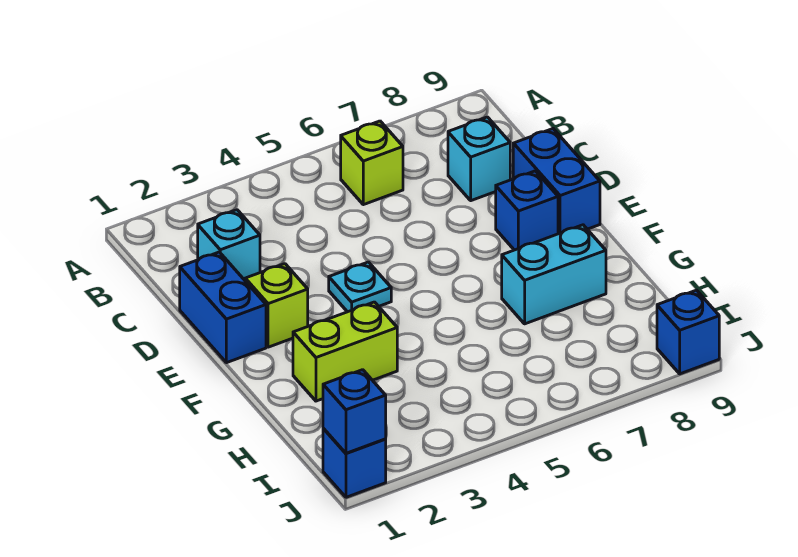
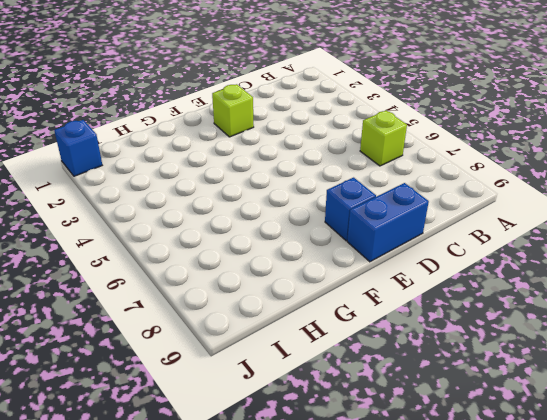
none -> cyan 1x1 brick [198,210,260,280]
none -> cyan 1x1 brick [448,117,510,201]
none -> blue 1x2 brick [180,252,266,363]

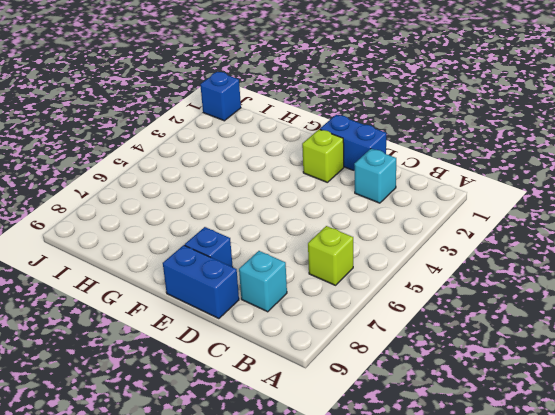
none -> cyan 1x1 plate [329,262,391,312]
none -> lime 1x2 brick [293,302,397,401]
none -> cyan 1x2 brick [502,225,606,324]

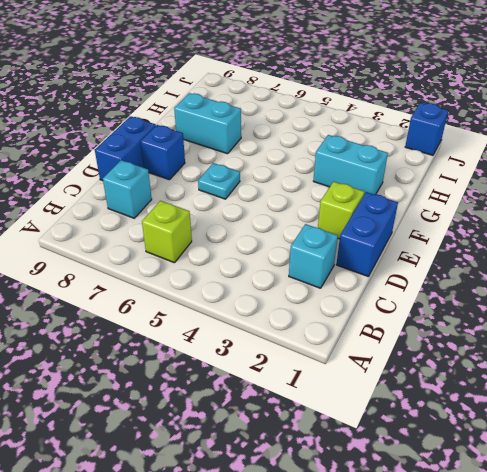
cyan 1x1 plate [198,163,240,199] -> cyan 1x1 plate moved to [329,262,391,312]
cyan 1x2 brick [313,135,388,195] -> lime 1x2 brick [293,302,397,401]
none -> blue 1x1 brick [657,290,719,374]
none -> blue 1x1 brick [323,370,386,453]

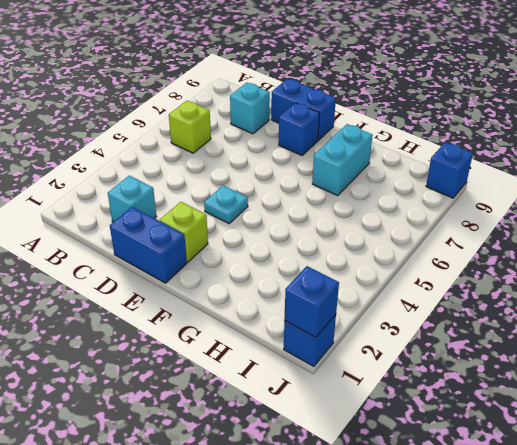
none -> lime 1x2 brick [293,302,397,401]

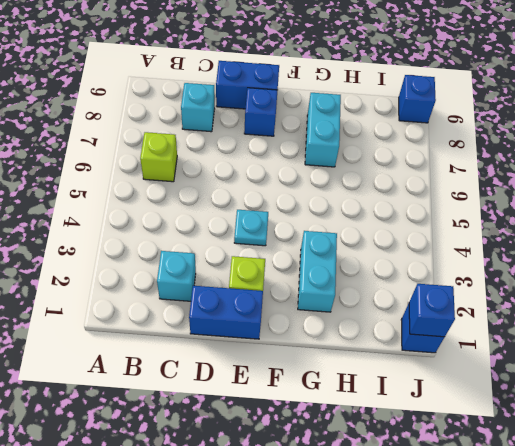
cyan 1x2 brick [298,231,337,312] -> lime 1x2 brick [293,302,397,401]

